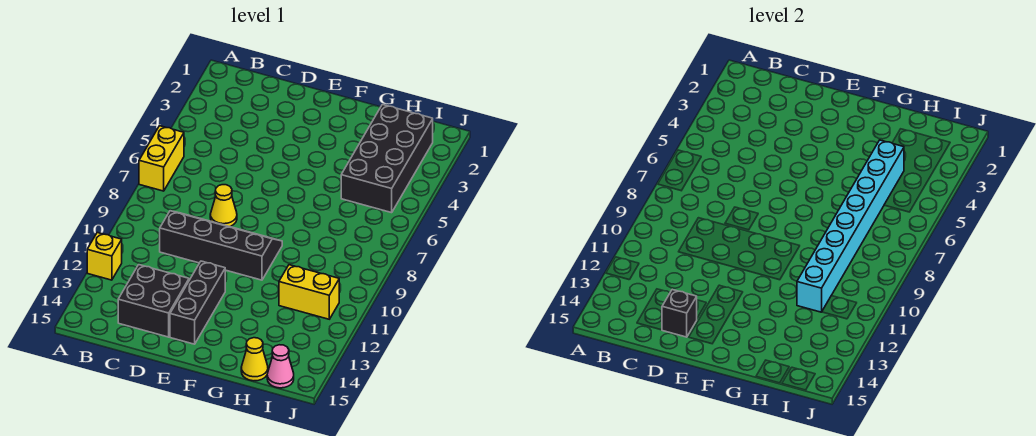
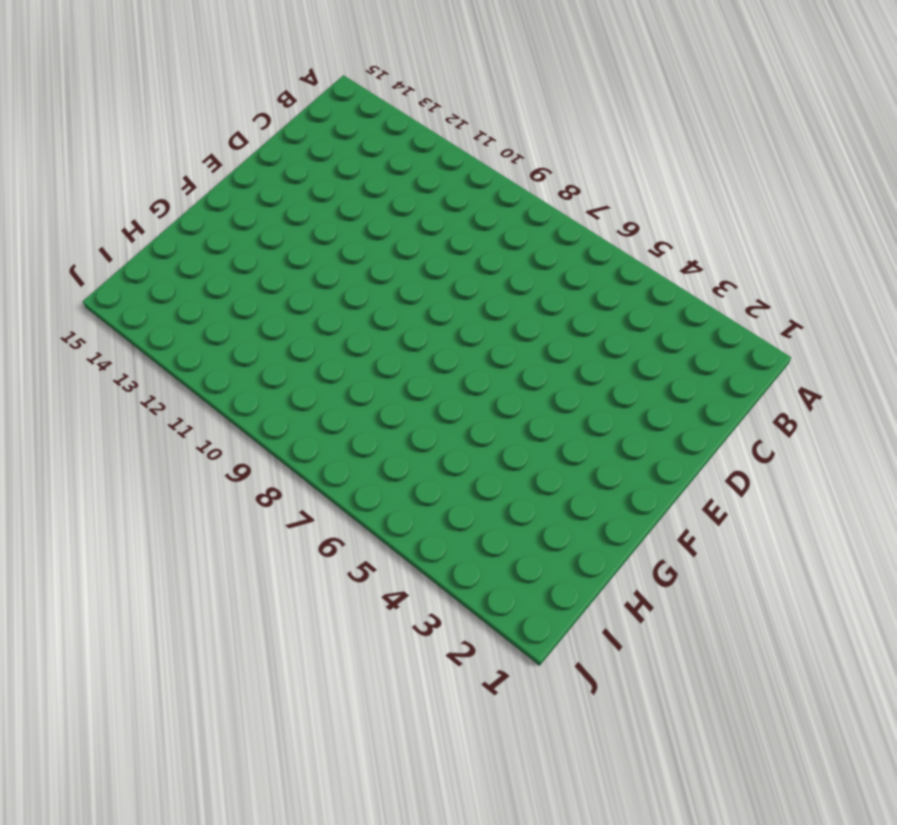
none -> yellow 1x2 brick [139,126,184,191]
none -> yellow 1x1 brick [87,233,122,280]
none -> black 2x4 slope [160,211,282,280]

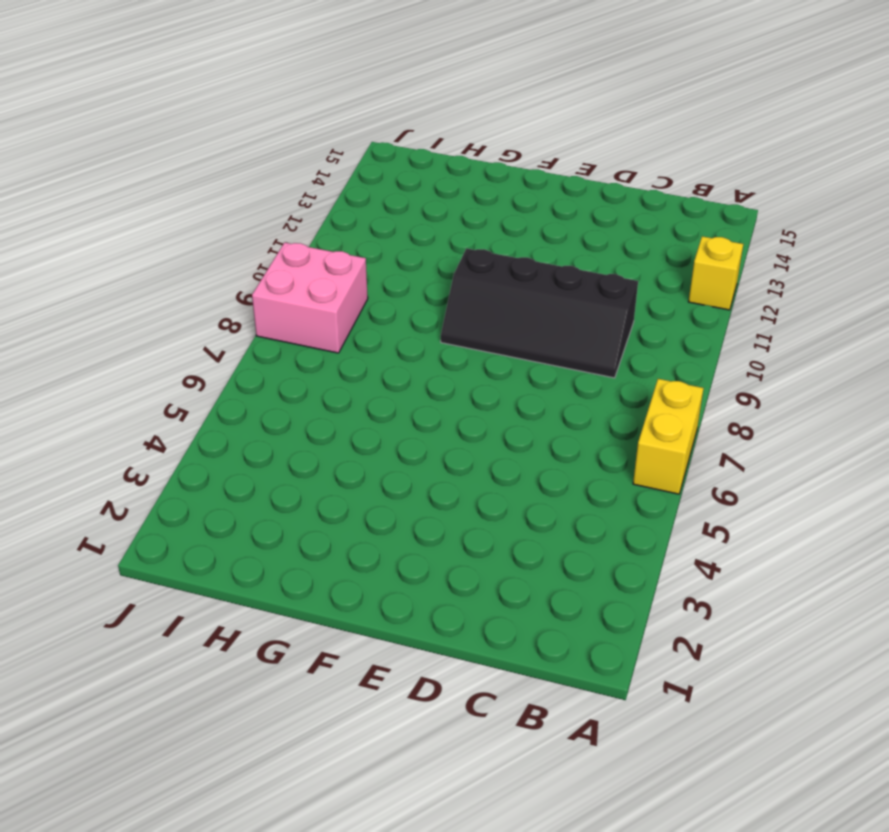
pink 2x2 brick [252,242,368,353] -> none
none -> black 2x2 brick [118,265,189,337]
none -> yellow 1x1 cone [210,185,237,227]
none -> black 1x3 brick [170,261,225,344]

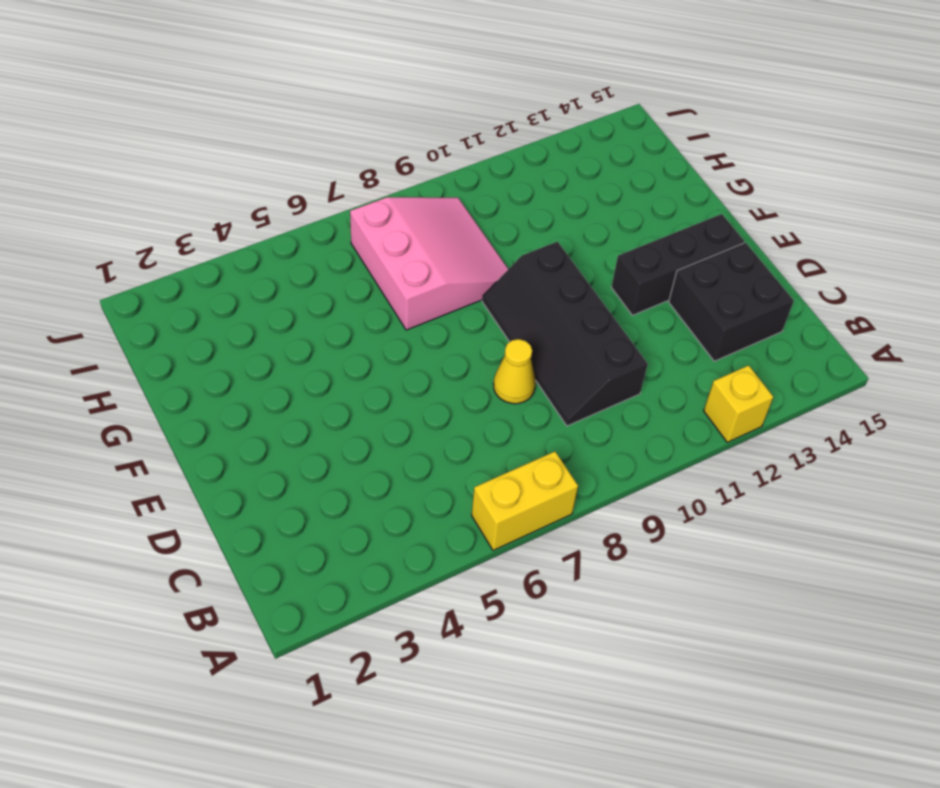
pink 3x3 slope [350,197,508,330] -> none
none -> black 2x4 brick [341,105,433,213]
none -> yellow 1x2 brick [279,265,339,319]
none -> yellow 1x1 cone [241,338,268,381]

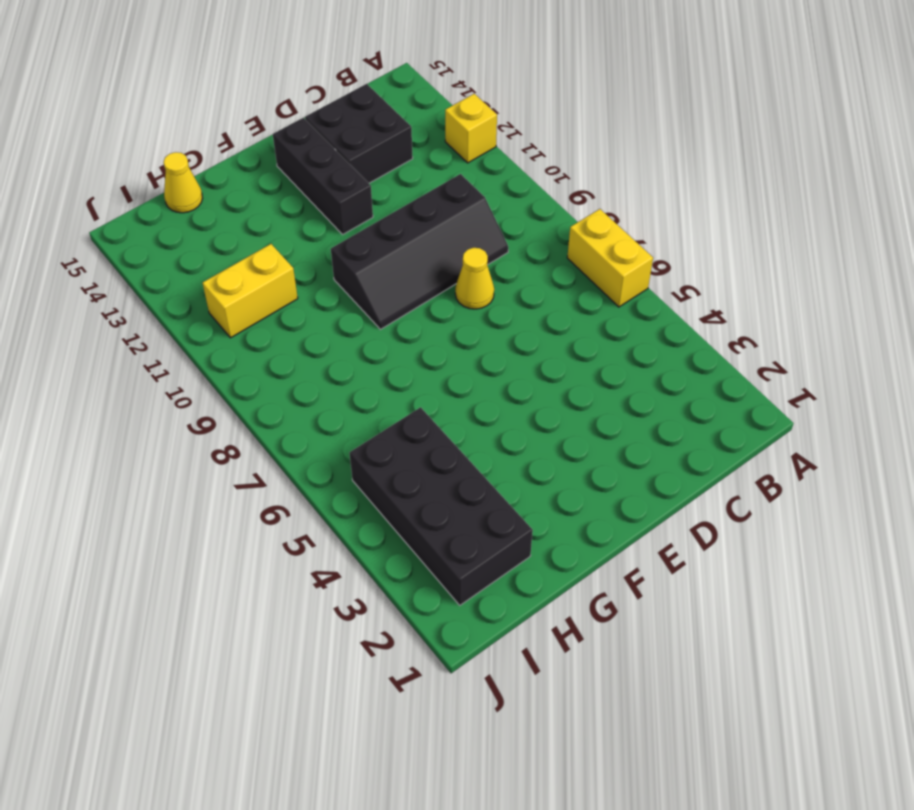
none -> pink 1x1 cone [267,345,294,388]
none -> black 1x1 brick [662,290,697,337]
none -> cyan 1x8 brick [797,140,904,312]

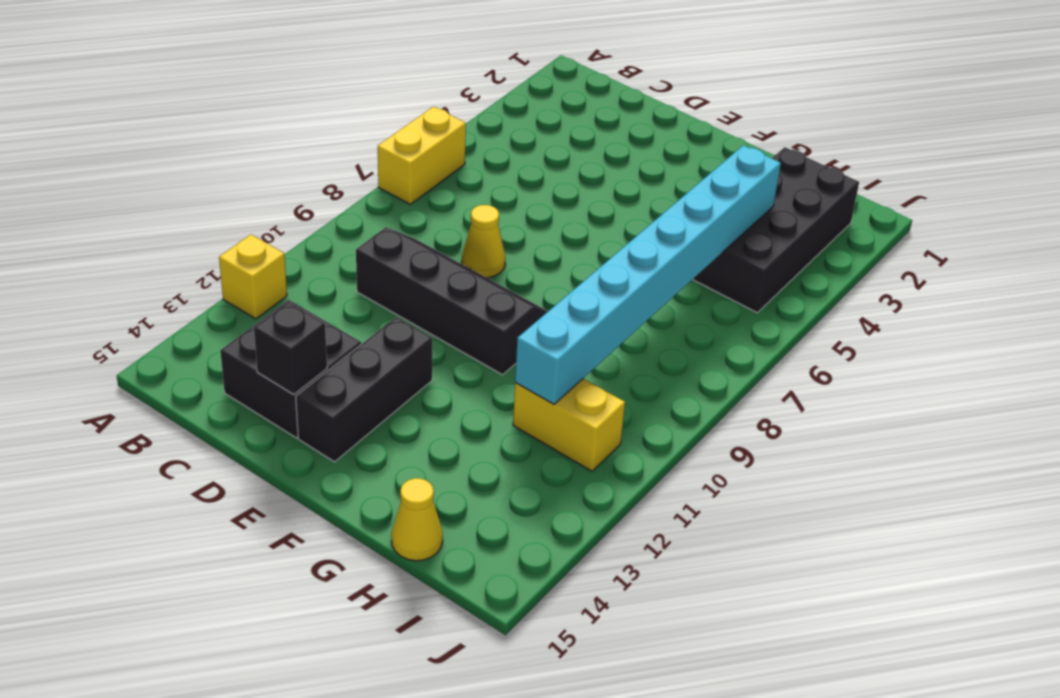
none -> pink 1x1 cone [267,345,294,388]

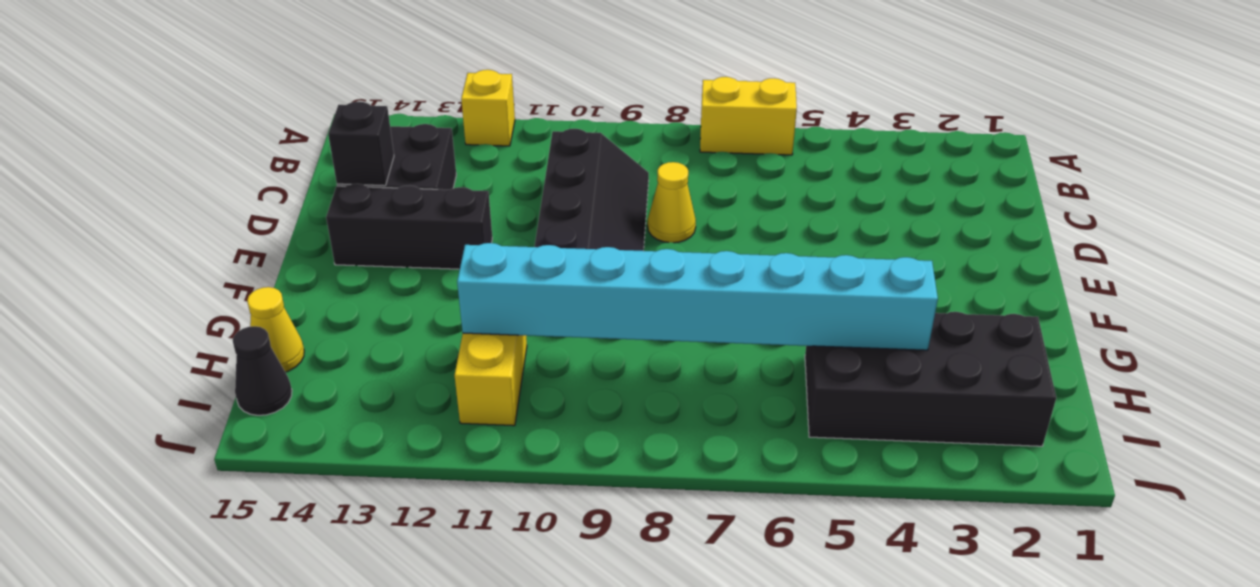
black 1x1 cone [233,326,292,415] -> pink 1x1 cone [267,345,294,388]

